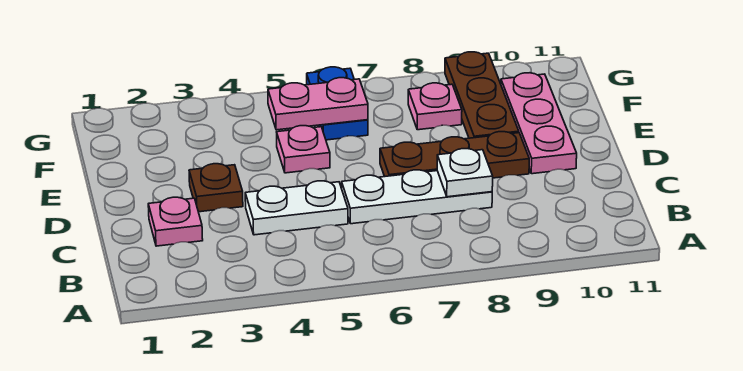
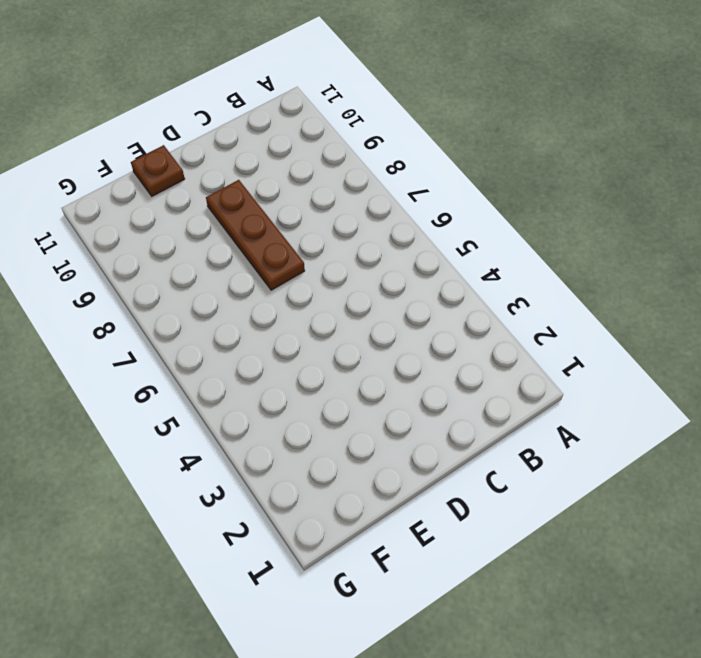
brown 1x1 plate [131,145,185,196] -> brown 1x1 plate moved to [189,164,243,212]
none -> pink 1x1 plate [148,197,203,246]
none -> white 1x2 plate [245,181,348,235]
none -> white 1x3 plate [342,170,492,224]

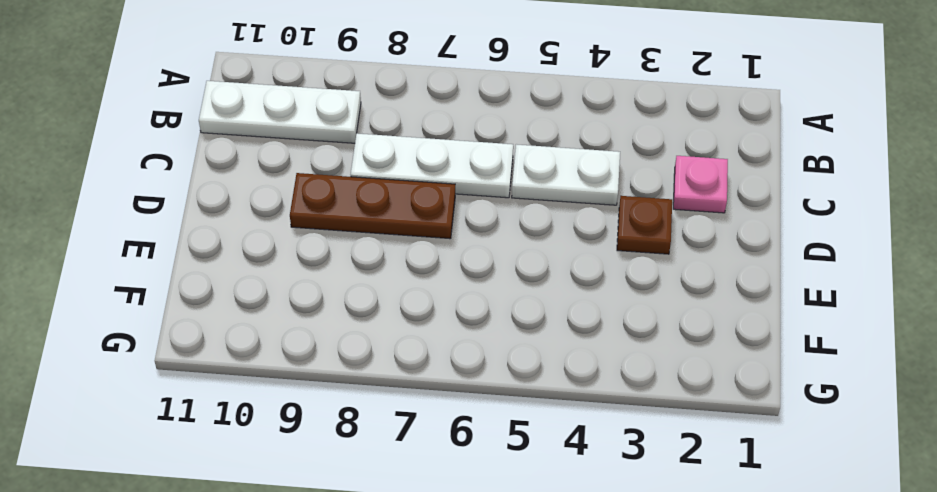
white 1x3 plate [199,81,361,143] -> none
none -> pink 1x3 plate [501,73,577,174]
none -> pink 1x1 plate [277,126,330,173]
none -> brown 1x3 plate [445,52,519,138]

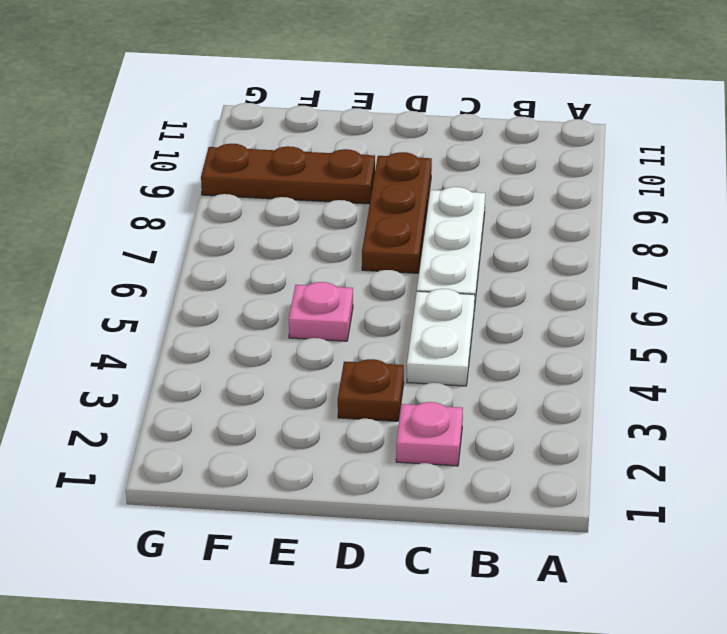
none -> pink 1x3 plate [501,73,577,174]
none -> blue 1x2 plate [307,67,368,140]
none -> pink 1x1 plate [408,83,462,130]

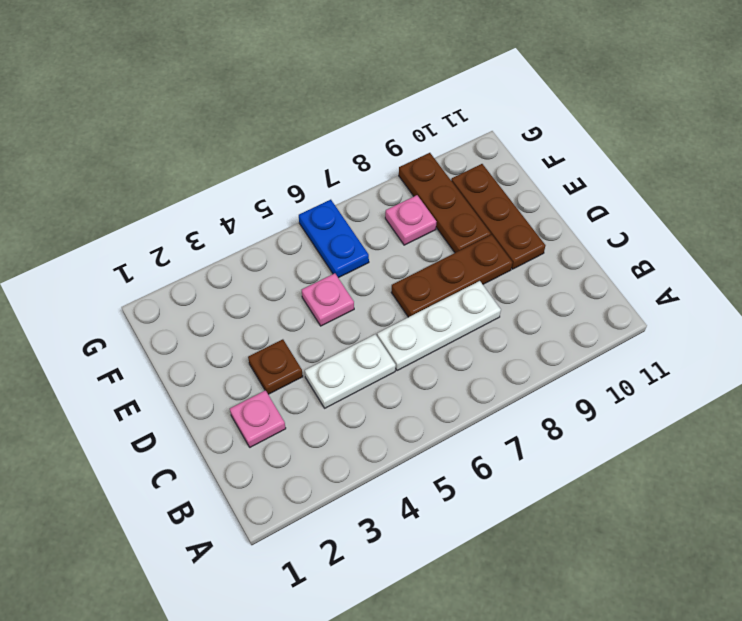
brown 1x3 plate [451,164,545,269] -> pink 1x3 plate [501,73,577,174]
none -> white 1x1 plate [437,149,493,197]
none -> pink 1x2 plate [268,78,368,130]

